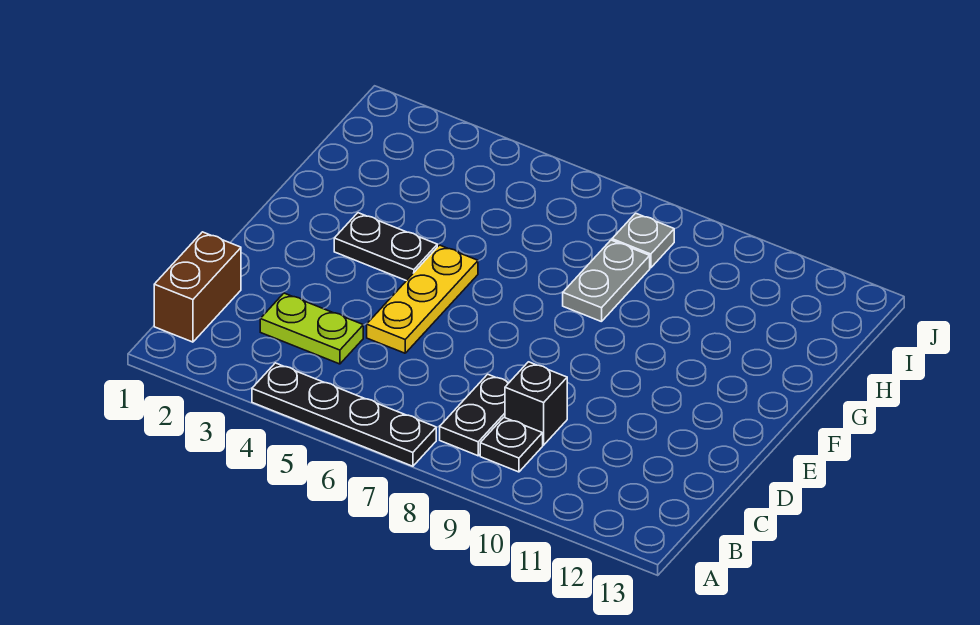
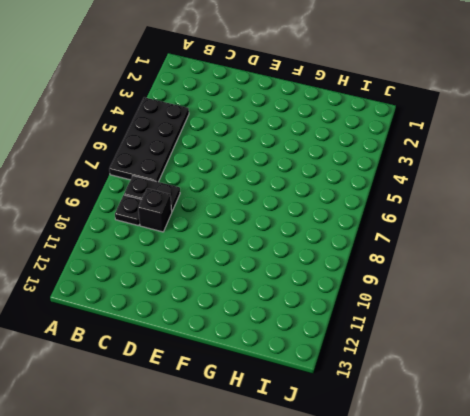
black 2x4 plate [109,97,189,182] -> black 1x4 plate [252,363,436,466]
none -> brown 1x2 brick [154,232,241,342]
none -> lime 1x2 plate [260,293,363,364]

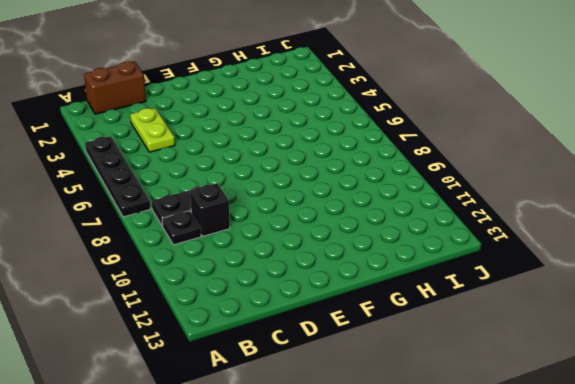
none -> yellow 1x3 plate [367,245,478,353]
none -> black 1x2 plate [334,213,437,281]

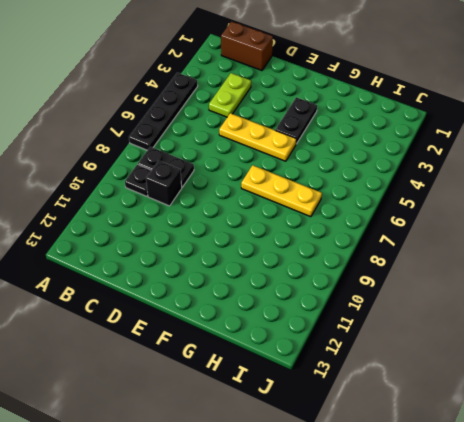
yellow 1x3 plate [241,165,322,217] -> none
none -> grey 1x2 plate [563,240,650,322]
none -> grey 1x1 plate [612,213,674,268]

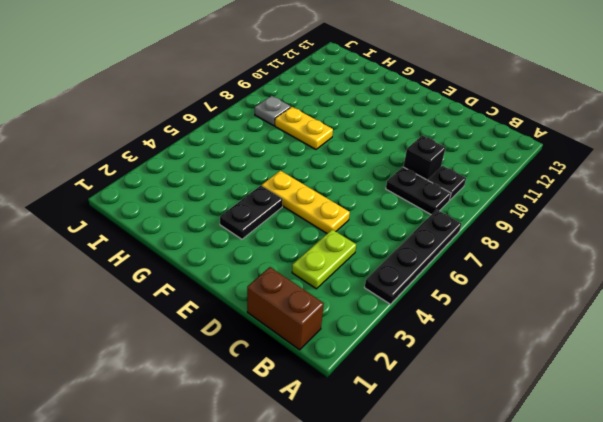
yellow 1x2 plate [275,107,333,149] -> grey 1x2 plate [563,240,650,322]

